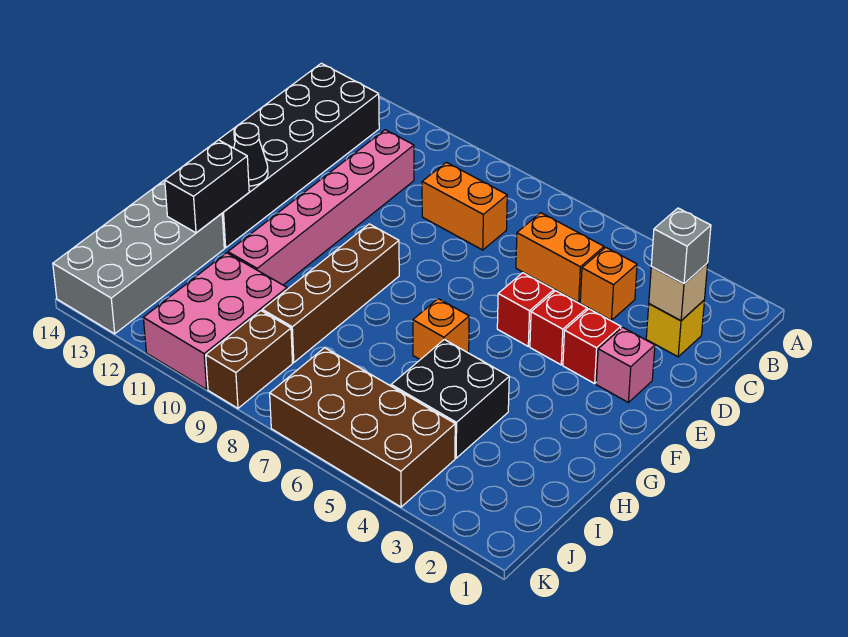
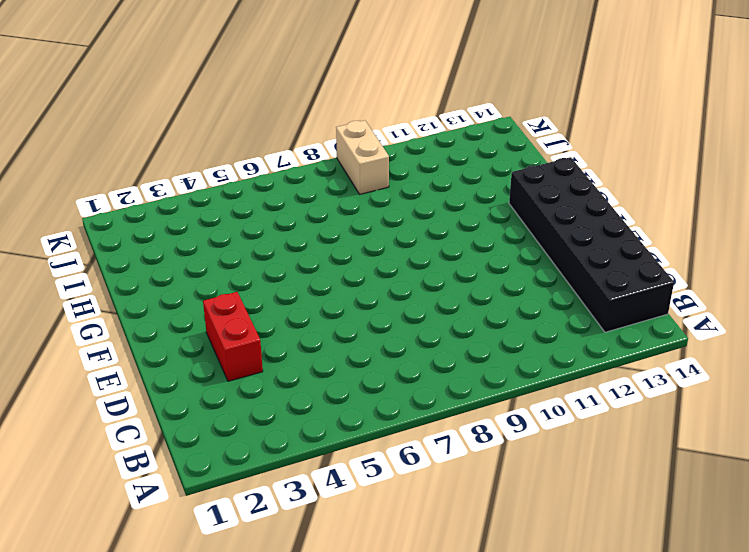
red 1x2 brick [203,292,263,381] -> red 1x1 brick [563,309,621,384]
tan 1x2 brick [336,120,389,194] -> brown 1x2 brick [206,311,293,408]
none -> yellow 1x1 brick [646,301,704,357]
none -> orange 1x1 brick [580,247,637,320]
none -> orange 1x2 brick [516,213,604,302]

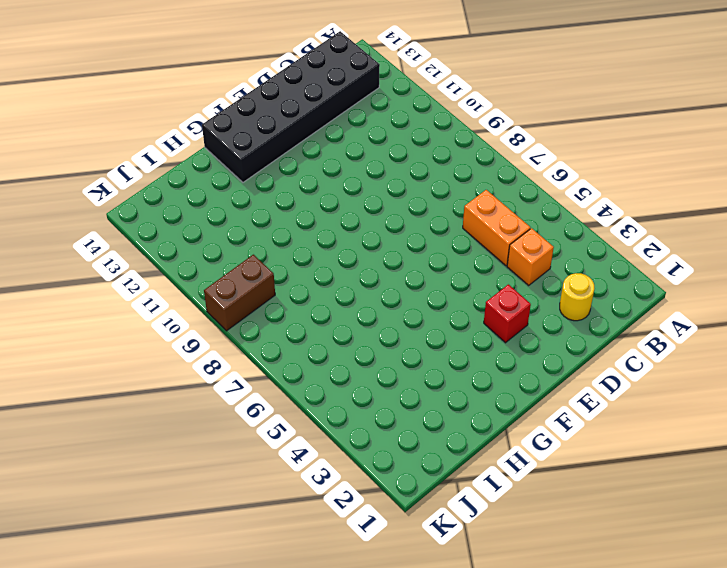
yellow 1x1 round brick [560,273,594,321] -> yellow 1x1 brick [646,301,704,357]
none -> orange 1x2 brick [422,162,507,250]
none -> pink 1x6 brick [228,130,414,285]
none -> pink 1x1 brick [596,327,655,402]

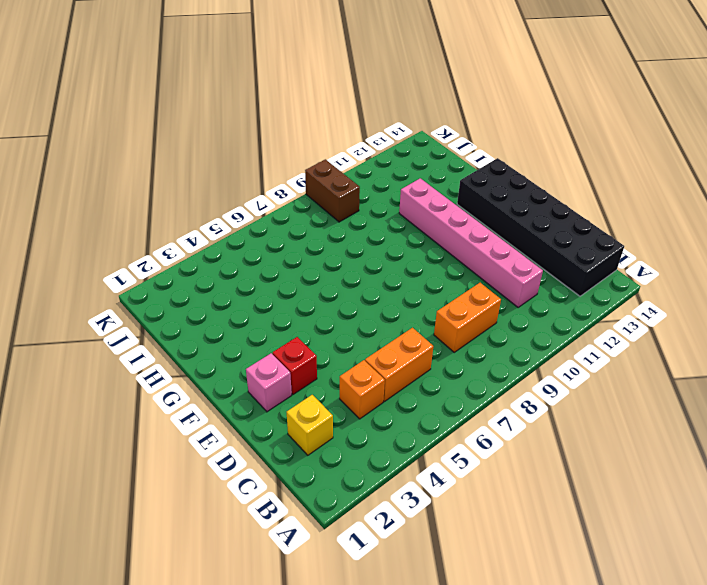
none -> red 1x1 brick [530,291,587,365]
none -> red 1x1 brick [497,273,554,346]
none -> brown 1x4 brick [262,224,399,363]

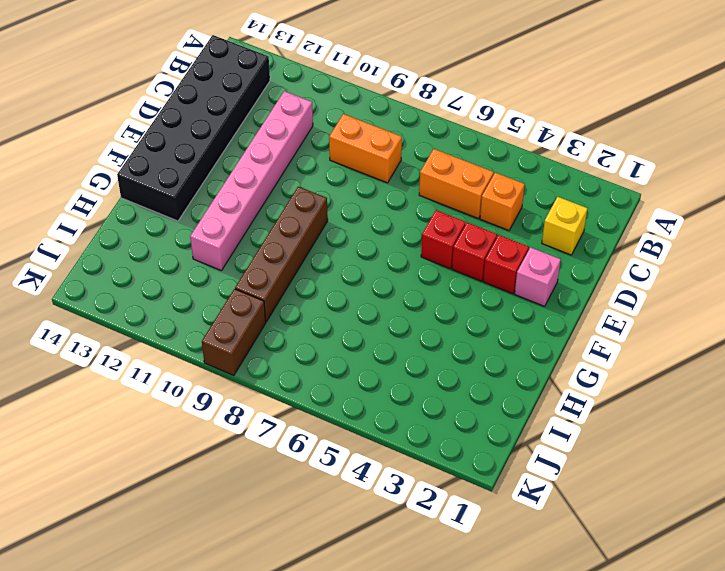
none -> orange 1x1 brick [413,299,469,360]
none -> black 2x2 brick [391,340,509,458]
none -> grey 2x4 brick [53,181,224,334]

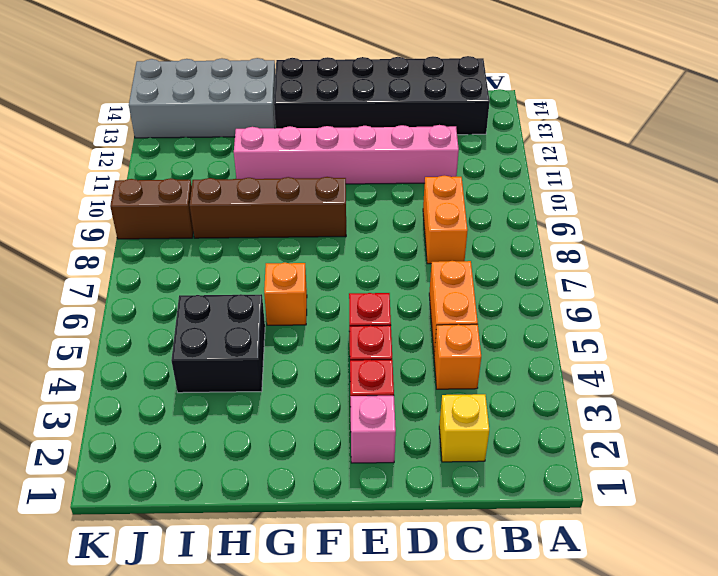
none -> pink 2x3 brick [143,253,287,389]
none -> brown 2x4 brick [270,348,455,507]
none -> tan 1x1 brick [649,263,708,320]

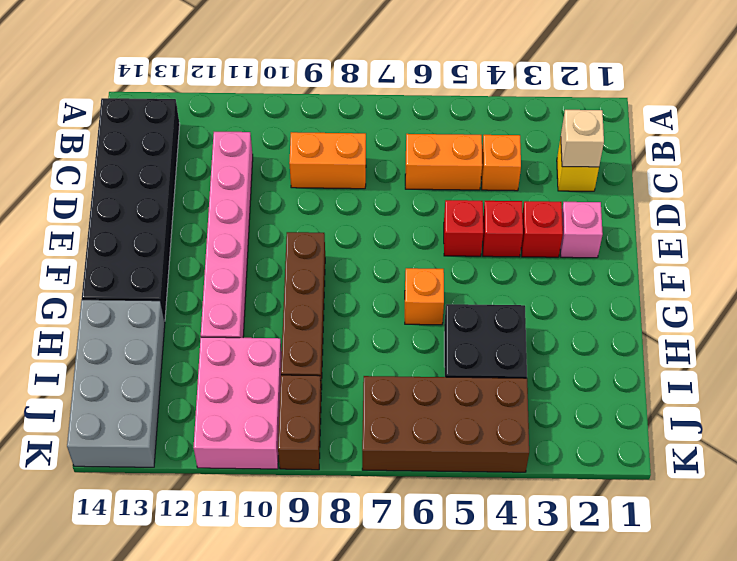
none -> black 1x1 cone [234,123,268,186]
none -> black 1x2 brick [165,140,249,233]
none -> grey 1x1 brick [651,208,711,283]

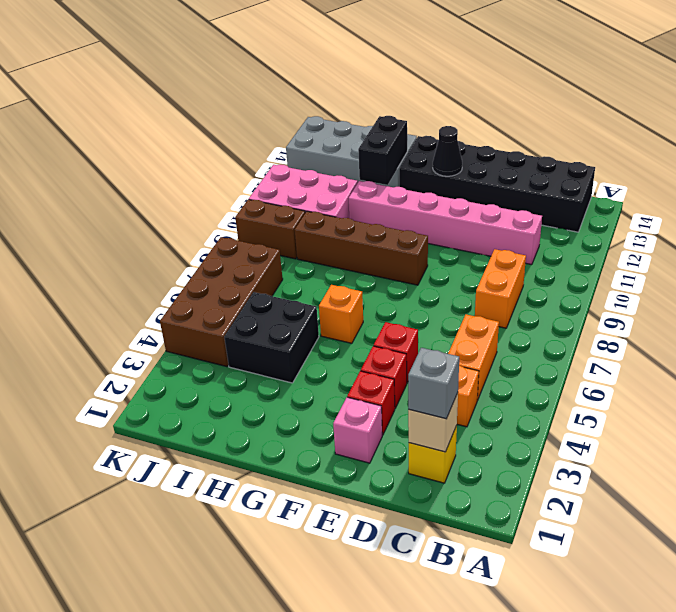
black 1x2 brick [358,116,407,185] -> black 1x2 brick turned to [165,140,249,233]

